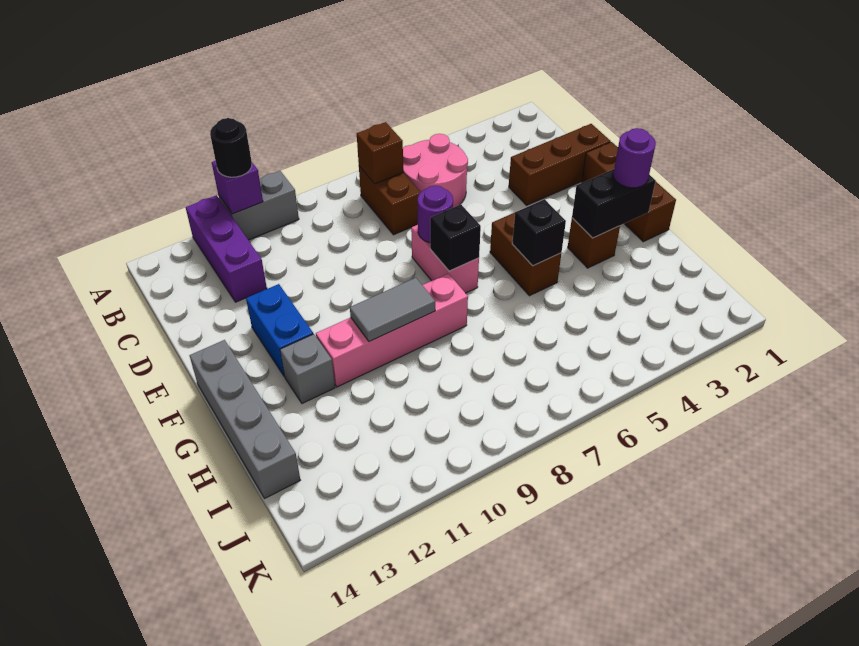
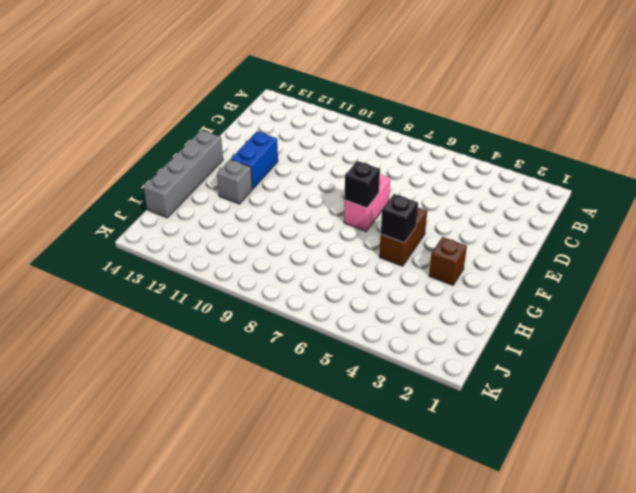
none -> grey 1x2 brick [218,171,299,240]
none -> purple 1x3 brick [186,195,267,302]
none -> pink 2x2 round brick [403,134,468,208]

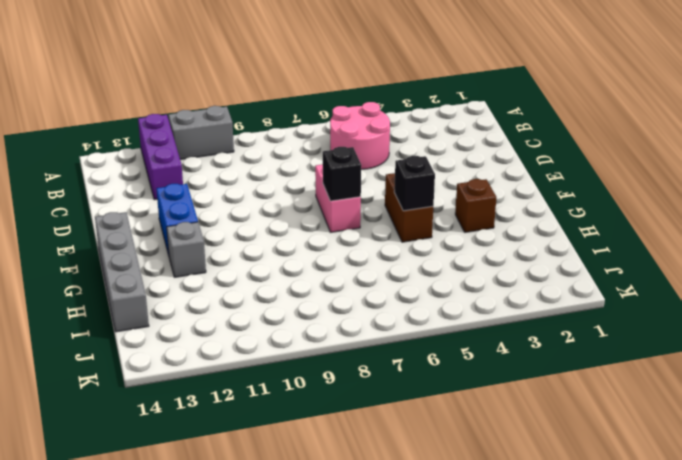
none -> brown 1x2 brick [359,166,421,235]
none -> brown 1x3 brick [509,124,611,205]
none -> brown 1x3 brick [582,142,676,242]

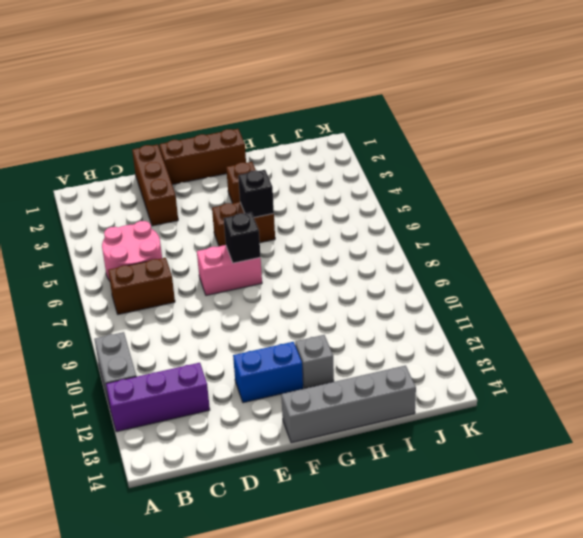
none -> pink 1x4 brick [316,273,468,387]
none -> purple 1x1 brick [212,161,263,214]
none -> brown 1x1 brick [357,122,403,184]

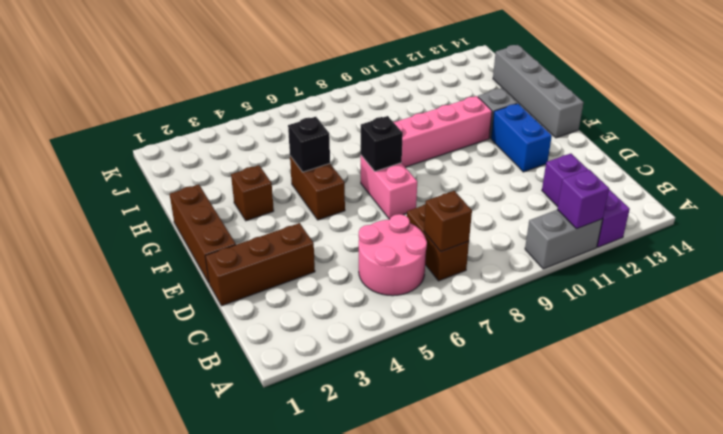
none -> purple 1x1 round brick [418,186,453,243]
none -> black 1x2 brick [572,169,656,238]
none -> grey 1x2 tile [350,278,435,342]

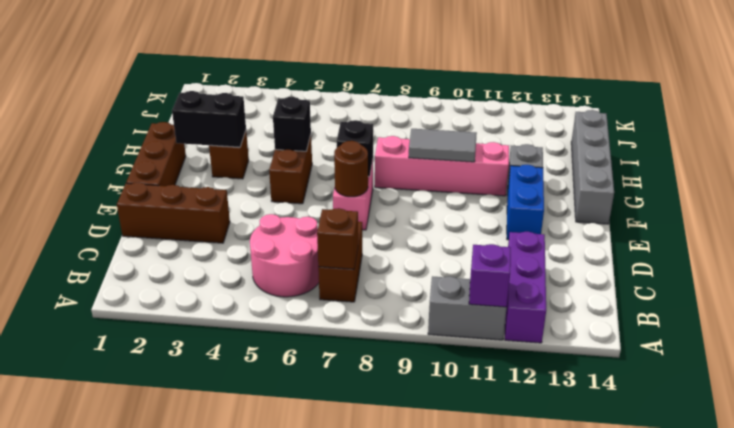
brown 1x1 round brick [334,141,368,197] -> purple 1x1 round brick [418,186,453,243]
none -> black 1x1 round brick [210,118,252,177]
none -> purple 1x1 round brick [613,128,656,188]

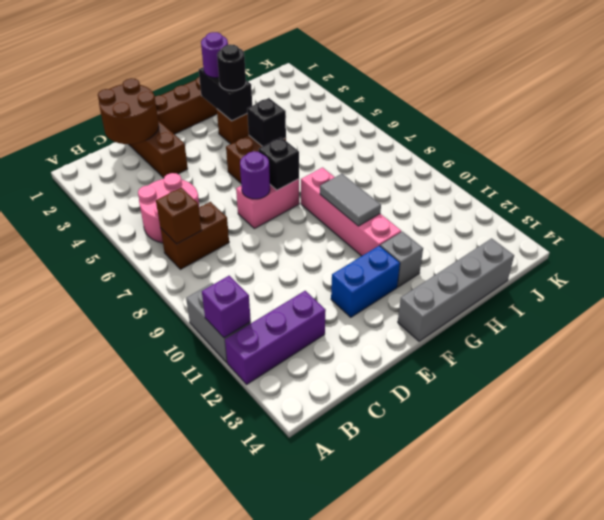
brown 2x2 round brick [98,78,159,144] -> none
black 1x1 round brick [217,44,246,91] -> black 1x1 round brick moved to [210,118,252,177]

